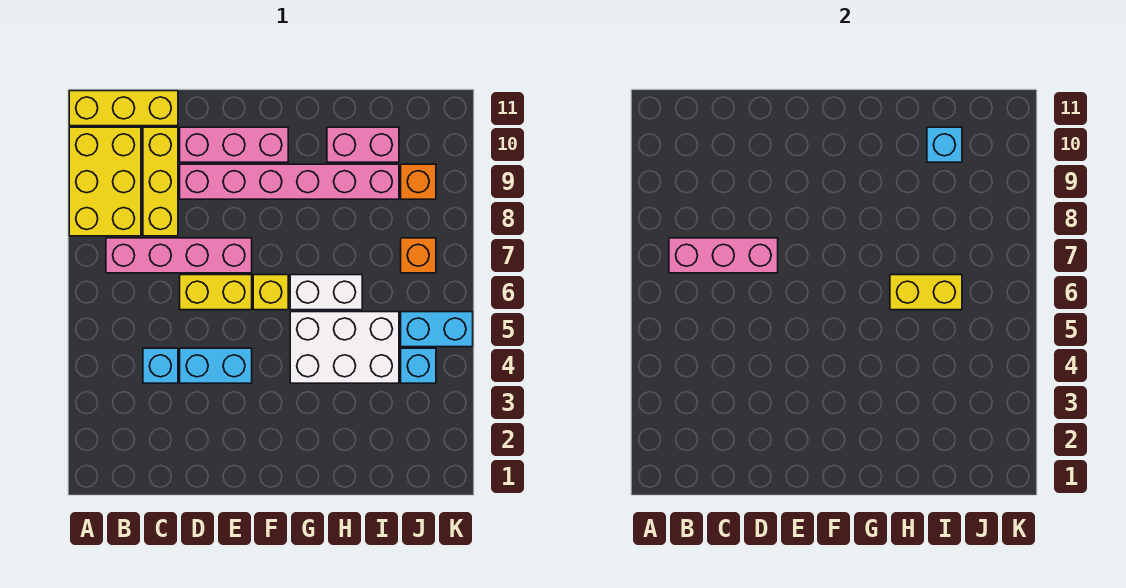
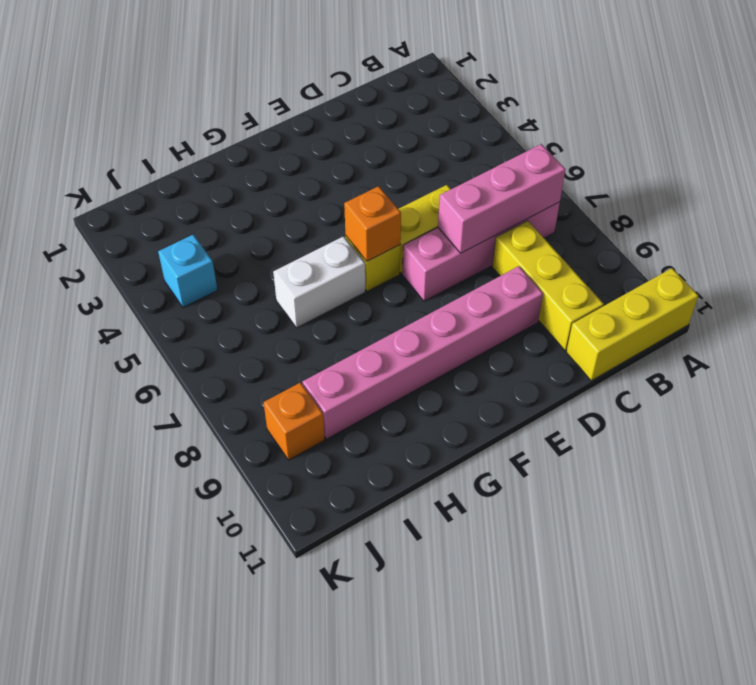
orange 1x1 brick [344,186,401,261] -> orange 1x1 brick moved to [401,238,436,273]
none -> yellow 2x3 brick [69,127,141,236]
none -> cyan 1x1 brick [143,348,178,383]
none -> cyan 1x2 brick [180,348,252,383]

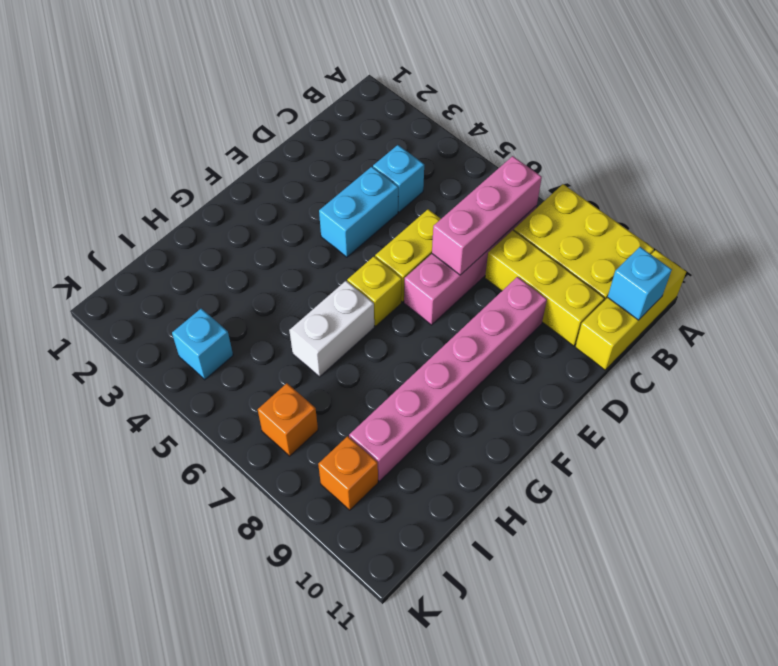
cyan 1x1 brick [608,247,672,320] -> cyan 1x1 brick moved to [927,127,962,162]
none -> pink 1x3 brick [180,127,288,162]
none -> white 2x3 brick [290,312,399,383]
none -> pink 1x2 brick [327,127,399,162]

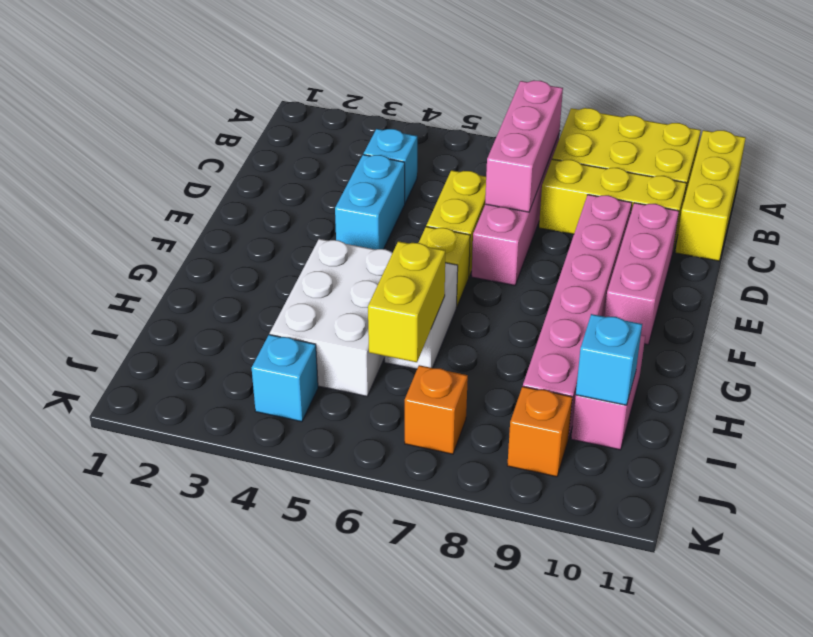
none -> cyan 1x2 brick [401,312,473,347]

